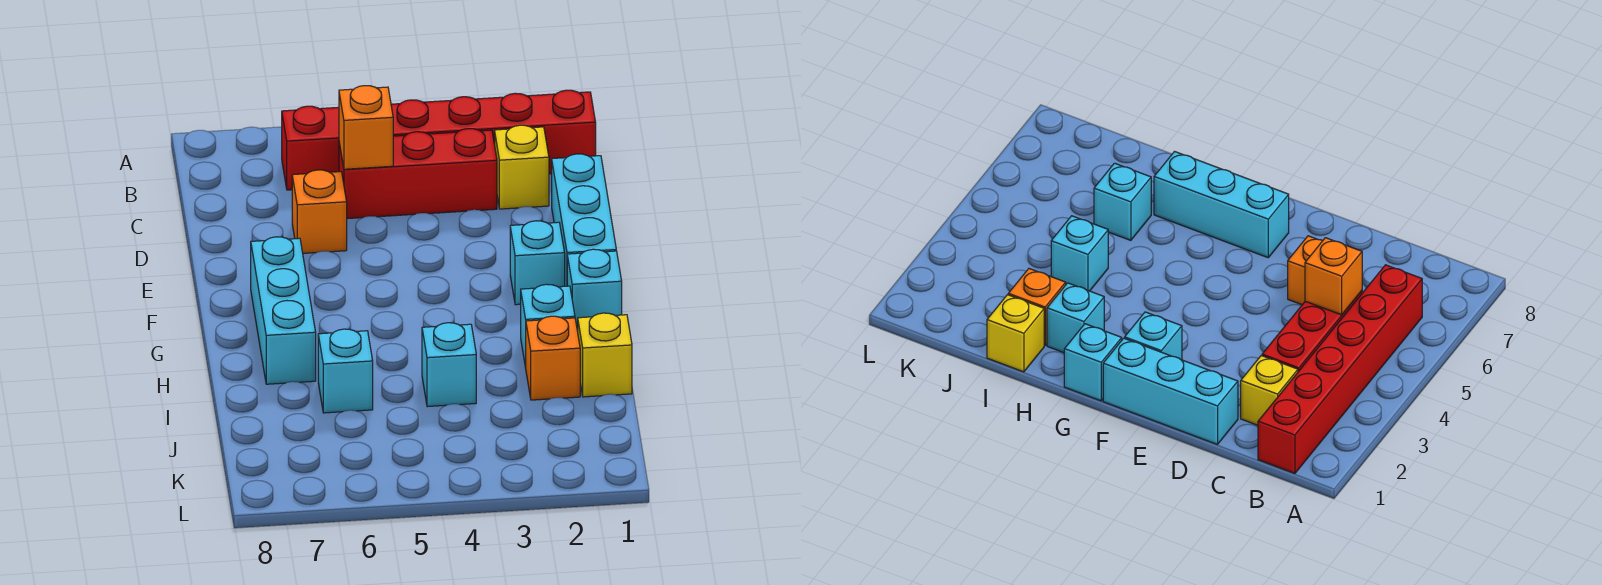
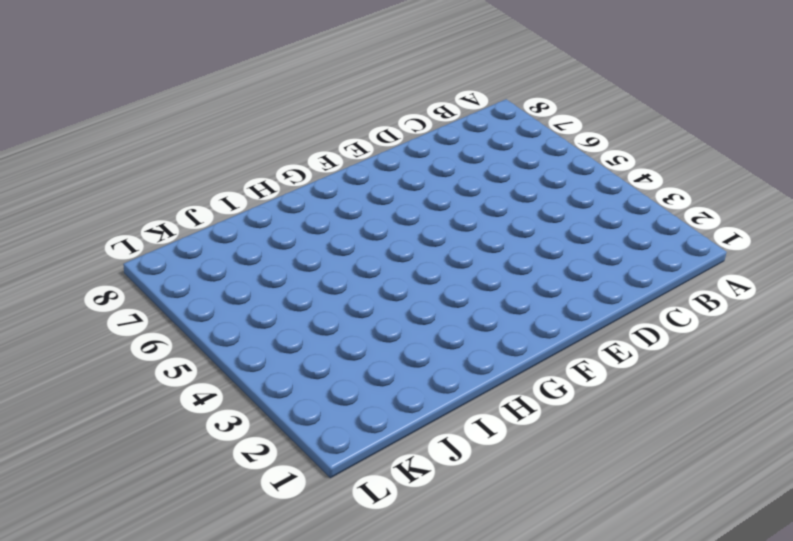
none -> red 1x6 brick [282,90,596,190]
none -> yellow 1x1 brick [495,125,549,209]
none -> red 1x3 brick [339,129,497,219]

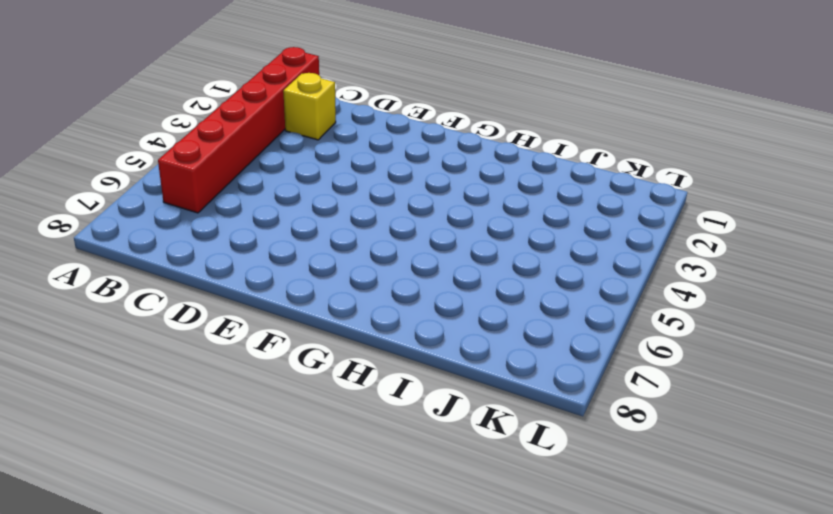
none -> red 1x3 brick [339,129,497,219]
none -> cyan 1x3 brick [552,154,616,286]
none -> orange 1x1 brick [292,170,347,253]

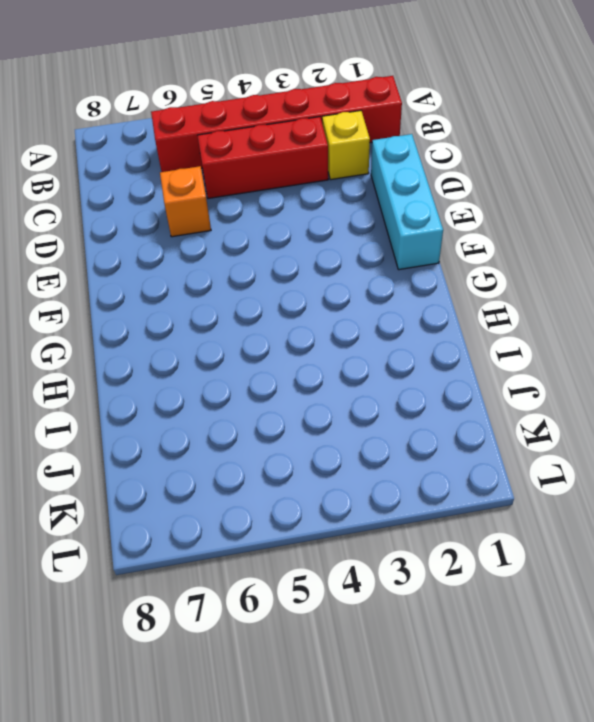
none -> cyan 1x1 brick [510,221,565,305]
none -> cyan 1x3 brick [251,237,316,384]
none -> cyan 1x1 brick [567,249,622,331]

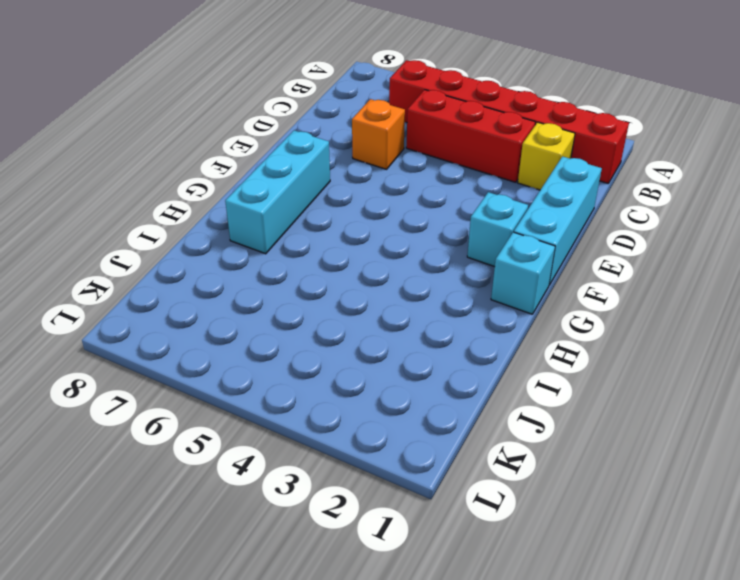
none -> cyan 1x1 brick [521,284,575,368]
none -> yellow 1x1 brick [578,313,632,397]
none -> orange 1x1 brick [526,316,580,400]

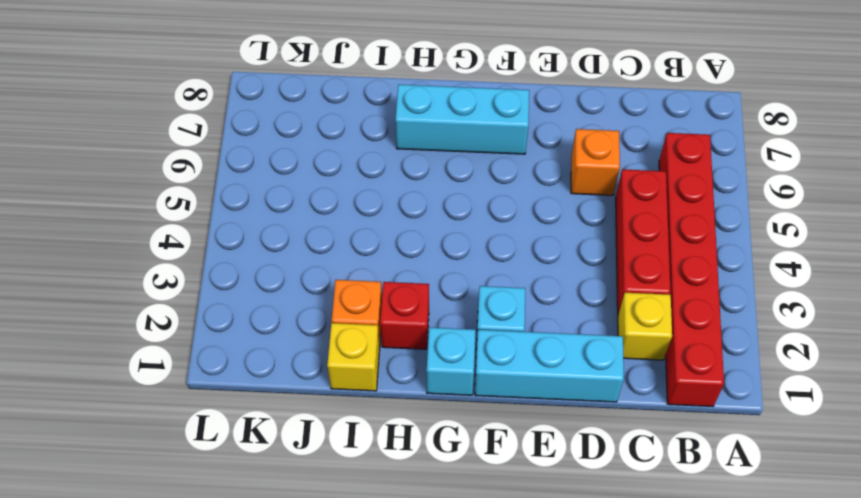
red 1x1 brick [380,282,429,349] -> cyan 1x1 brick [521,284,575,368]
none -> cyan 1x1 brick [422,323,476,407]
none -> cyan 1x1 brick [318,329,373,413]
none -> orange 1x1 brick [339,86,393,169]

